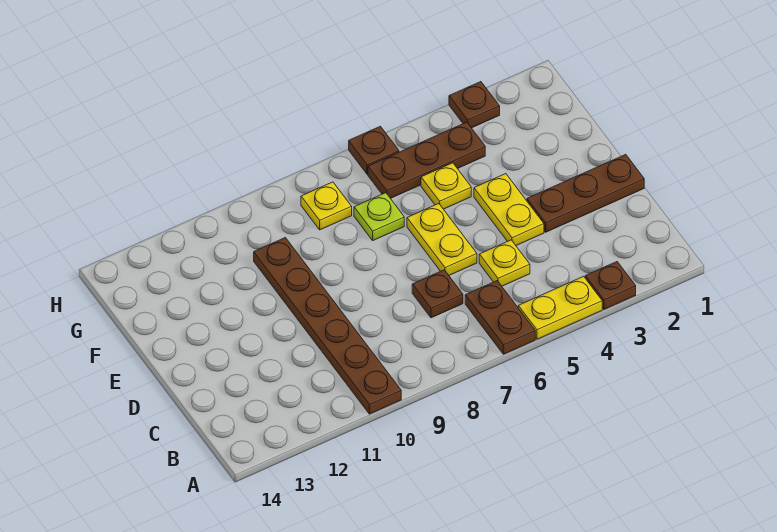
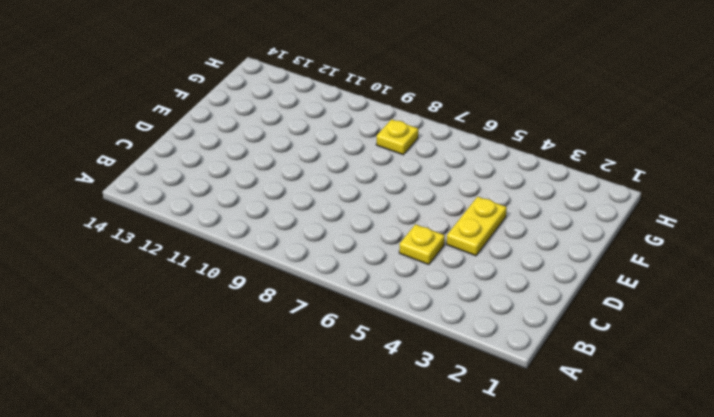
none -> brown 1x1 plate [585,262,636,309]
none -> yellow 1x2 plate [518,276,602,339]
none -> brown 1x2 plate [465,281,535,354]

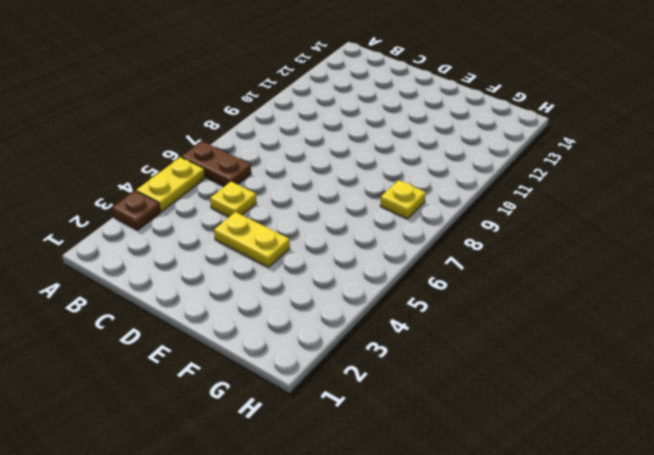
none -> brown 1x6 plate [254,238,401,414]
none -> brown 1x1 plate [412,270,463,318]
none -> brown 1x3 plate [527,154,644,232]

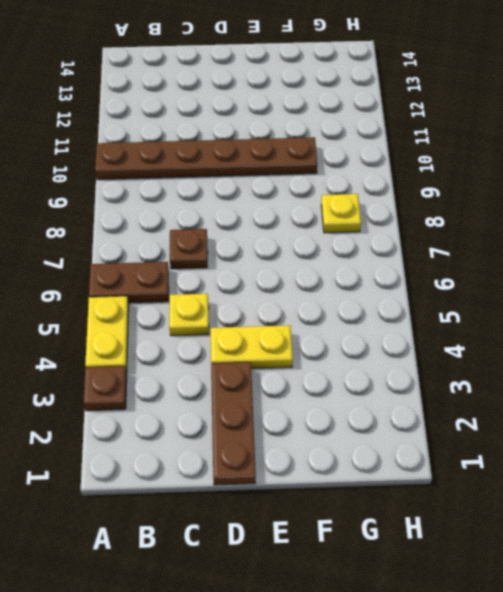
none -> yellow 1x2 plate [407,204,477,275]
none -> yellow 1x1 plate [421,163,471,209]
none -> lime 1x1 plate [354,193,404,240]

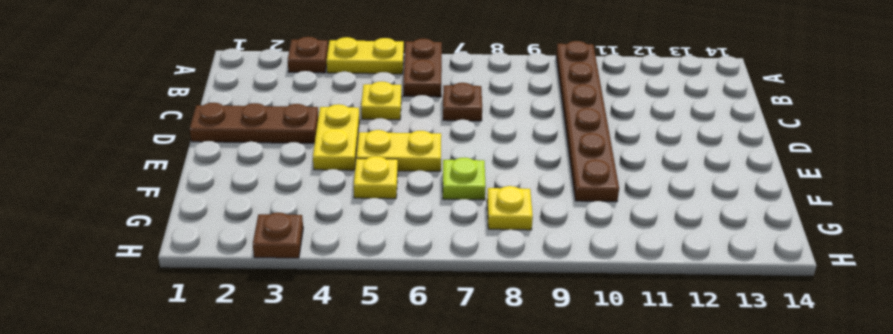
yellow 1x2 plate [356,130,441,171] -> yellow 1x2 plate turned to [407,204,477,275]
none -> brown 1x3 plate [368,122,485,198]
none -> brown 1x1 plate [349,126,399,174]

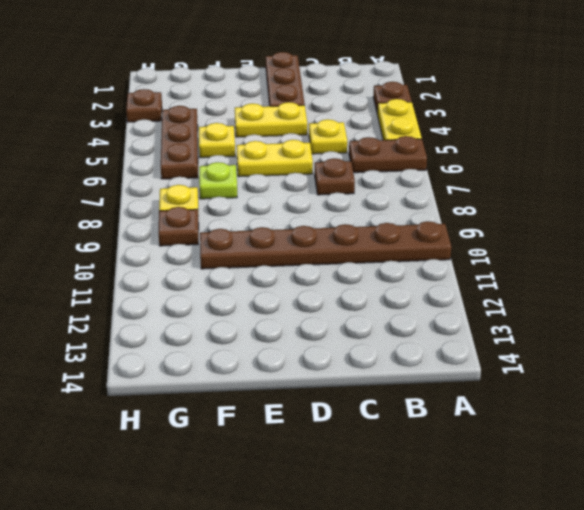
brown 1x1 plate [158,207,199,246] -> brown 1x1 plate moved to [349,126,399,174]

